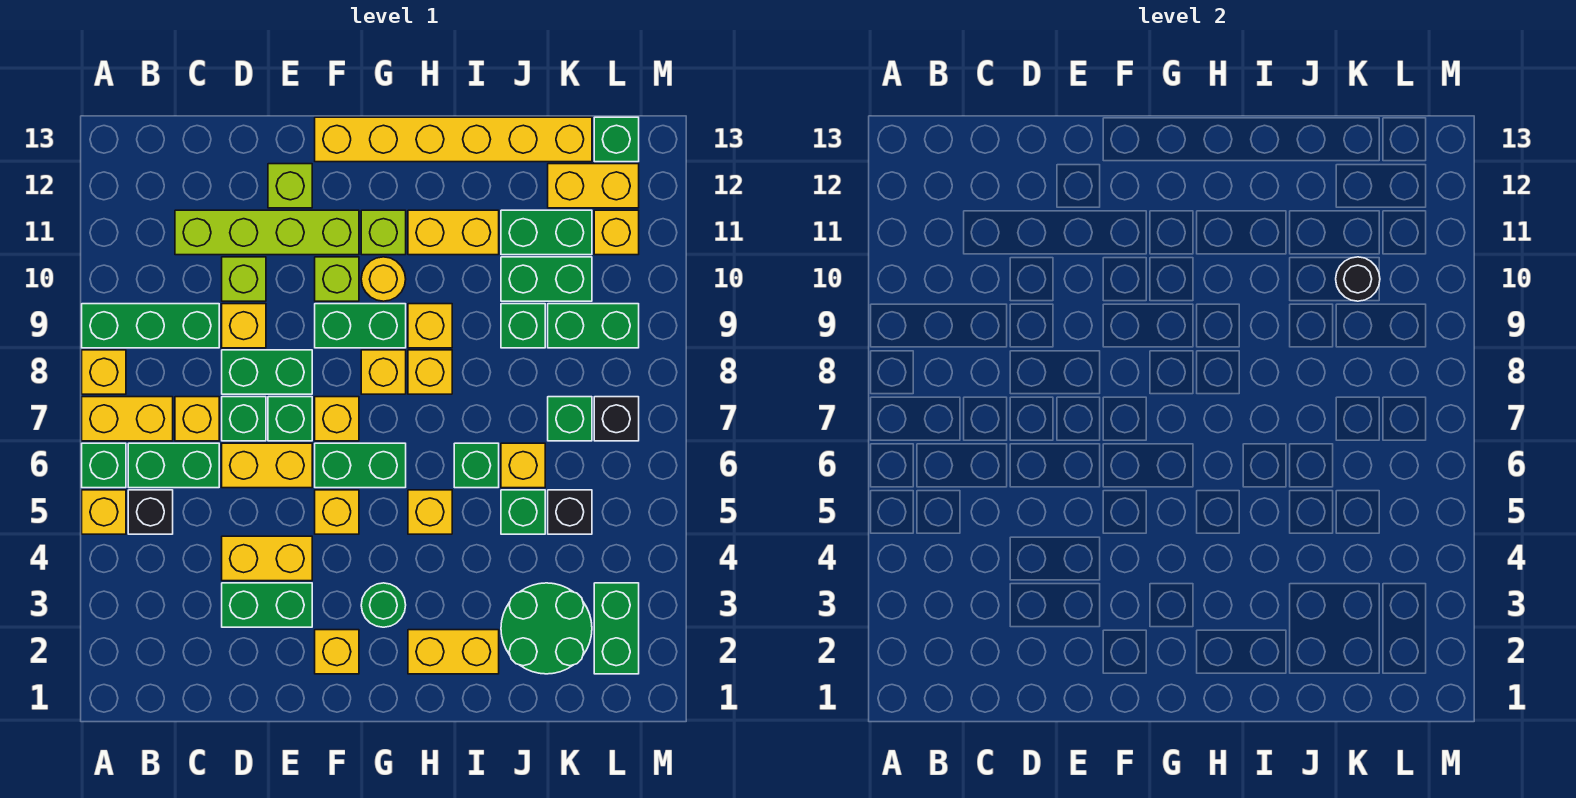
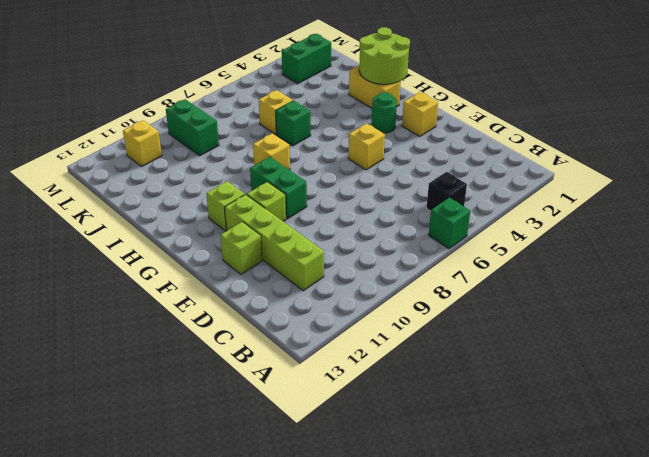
lime 2x2 round brick [359,27,410,84] -> none
none -> yellow 1x1 brick [82,490,126,534]
none -> yellow 1x2 brick [82,397,173,441]
none -> yellow 1x1 brick [82,350,126,394]
none -> green 1x3 brick [82,304,219,348]

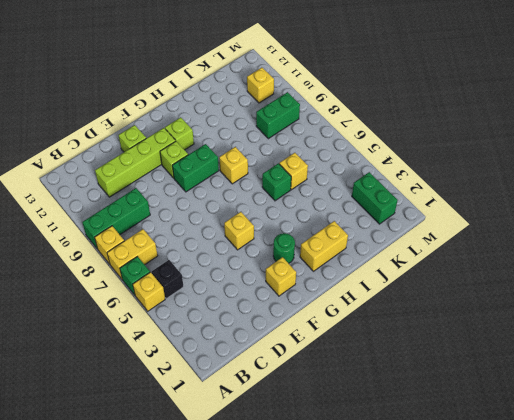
none -> green 1x2 brick [128,443,219,488]
none -> yellow 1x1 brick [175,397,219,441]
none -> green 1x2 brick [222,583,312,627]
none -> yellow 1x2 brick [222,536,312,581]

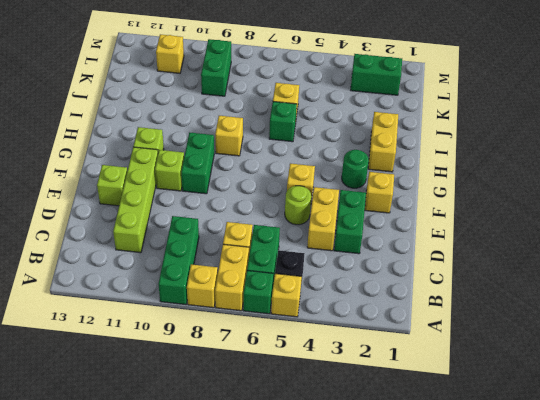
lime 1x1 round brick [285,186,311,225] -> none
none -> yellow 1x2 brick [222,443,312,488]
none -> green 1x1 brick [222,397,266,441]
none -> green 1x2 brick [222,350,312,394]
none -> yellow 1x1 brick [222,304,266,348]

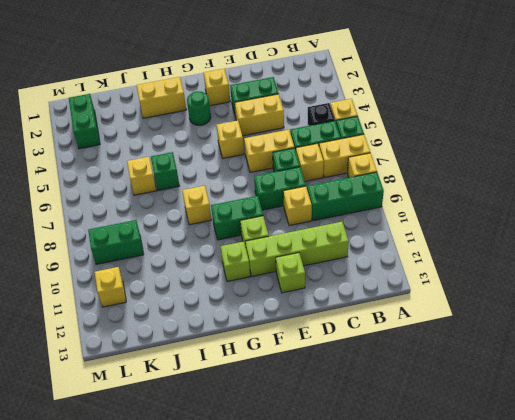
none -> lime 1x1 brick [222,257,266,301]
none -> green 1x1 brick [268,397,312,441]
none -> green 1x2 brick [315,443,406,488]
none -> yellow 1x1 brick [315,397,359,441]

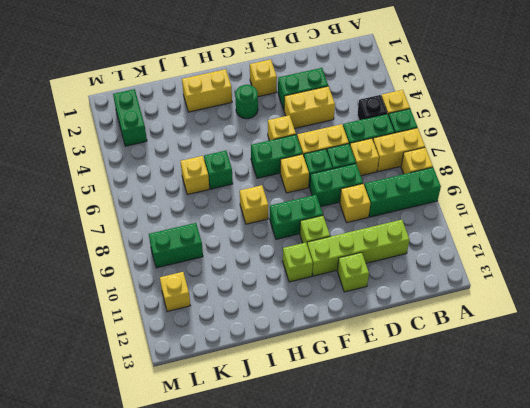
none -> lime 1x1 brick [222,257,266,301]
none -> yellow 1x6 brick [315,117,592,162]
none -> yellow 1x1 brick [361,350,406,394]
none -> yellow 1x1 round brick [361,257,406,301]

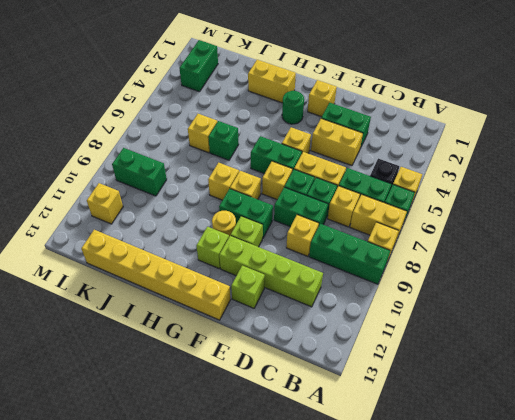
none -> lime 1x1 brick [222,257,266,301]
none -> yellow 1x1 brick [408,490,452,534]
none -> yellow 1x1 brick [408,304,452,348]
none -> yellow 1x2 brick [408,210,499,255]

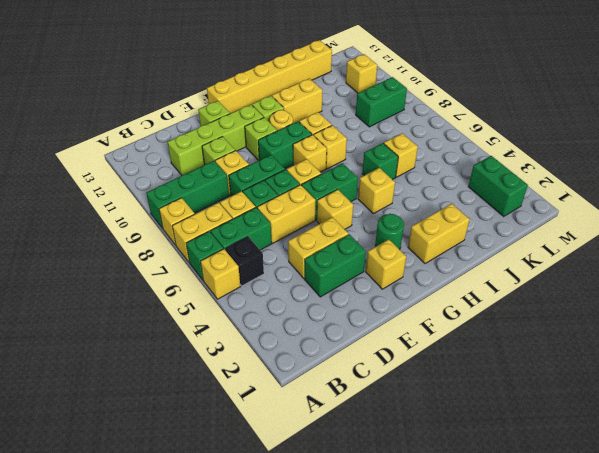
none -> green 2x2 round brick [501,583,592,674]
none -> green 1x1 brick [501,490,545,534]
none -> green 1x1 brick [501,304,545,348]
none -> green 1x2 brick [501,257,592,301]

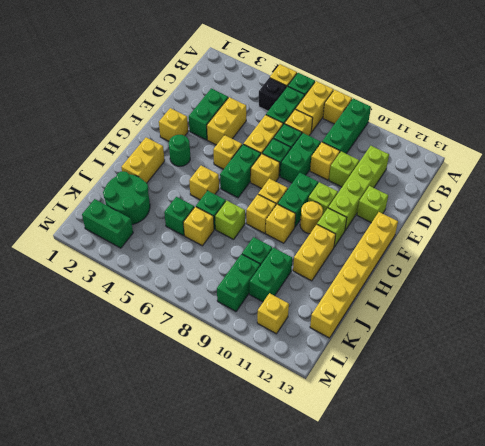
lime 1x1 brick [215,201,245,239] -> none
none -> green 1x2 brick [501,210,592,255]
none -> black 1x1 brick [548,490,592,534]
none -> green 1x1 brick [548,397,592,441]
none -> yellow 1x2 brick [548,164,639,208]

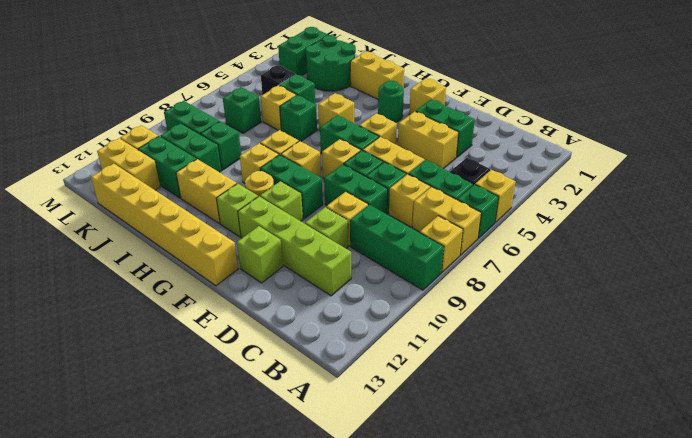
none -> black 1x1 brick [594,397,639,441]
none -> green 1x1 brick [594,117,639,162]
none -> black 1x1 round brick [1336,257,1380,301]

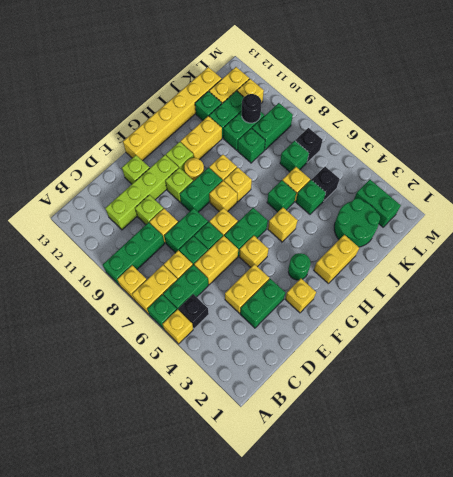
green 1x1 brick [195,91,222,121] -> green 1x1 brick moved to [594,117,639,162]

